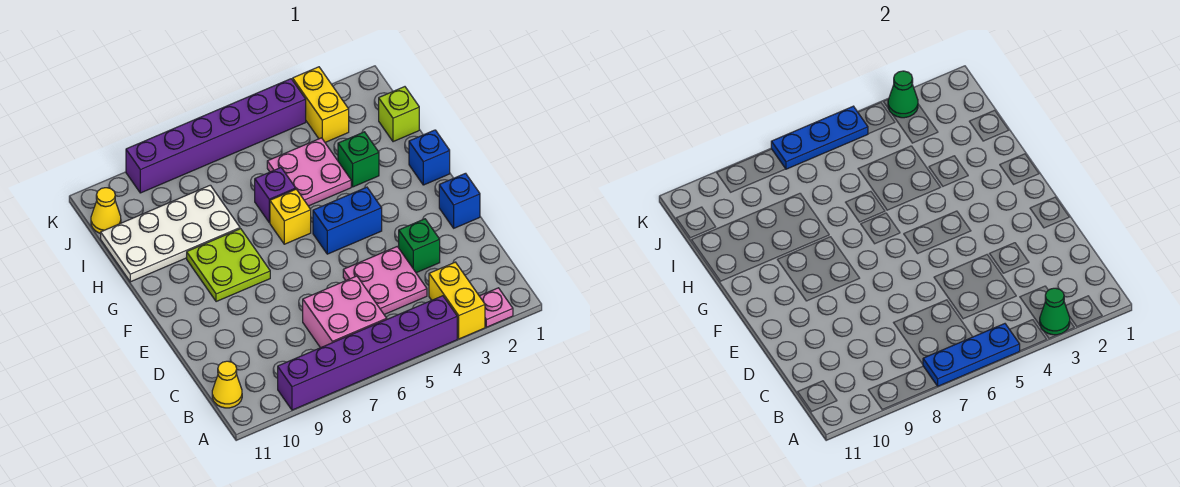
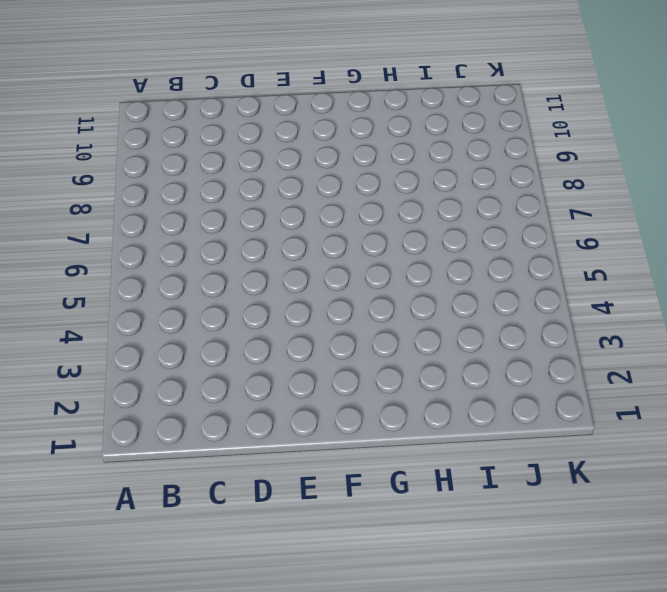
none -> pink 1x1 plate [480,288,513,327]
none -> yellow 1x2 brick [429,262,485,339]
none -> purple 1x6 brick [278,296,457,410]

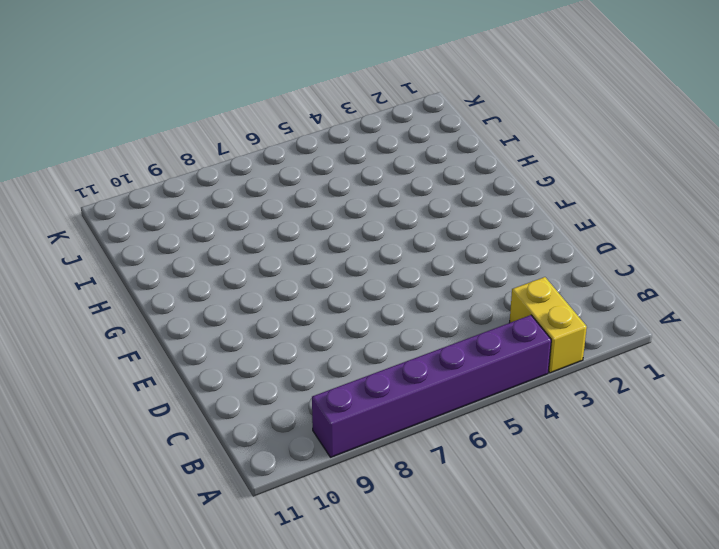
none -> pink 1x1 plate [480,288,513,327]
none -> pink 2x2 brick [303,276,387,348]
none -> yellow 1x1 cone [212,361,242,408]

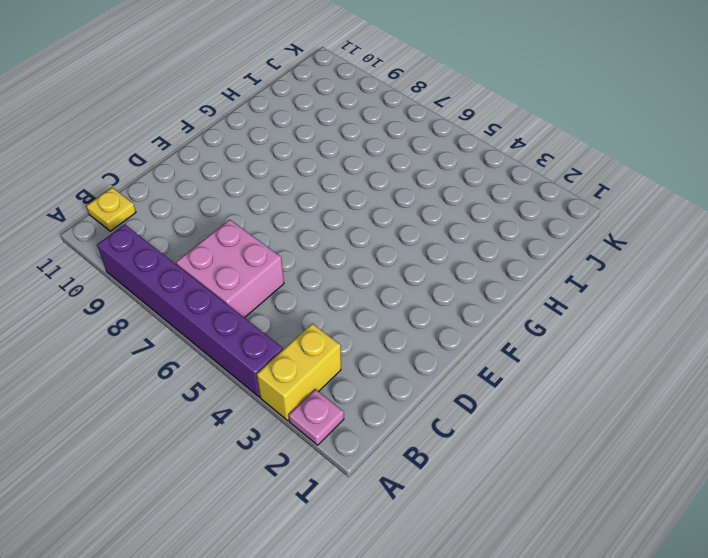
yellow 1x1 plate [86,188,136,231] -> yellow 1x1 cone [212,361,242,408]
none -> pink 2x2 plate [343,247,427,314]
none -> green 1x1 brick [399,219,440,273]
none -> blue 1x1 brick [439,173,480,228]

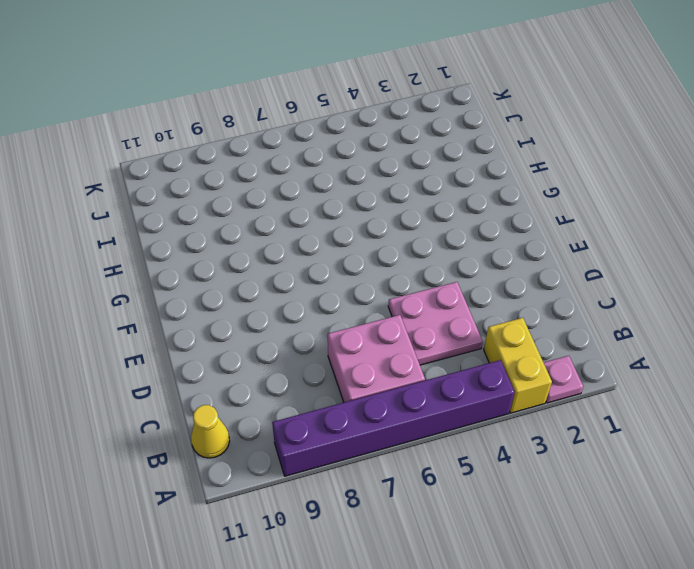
none -> green 1x1 brick [399,219,440,273]
none -> blue 1x1 brick [439,173,480,228]
none -> blue 1x2 brick [313,187,382,254]

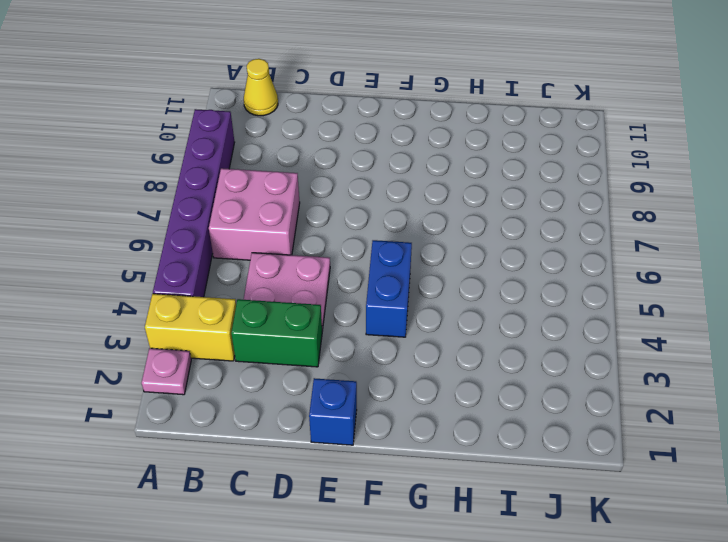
green 1x2 brick [231,299,322,367] -> green 1x1 brick [399,219,440,273]
none -> lime 2x2 plate [187,229,270,302]
none -> blue 1x1 brick [409,130,450,185]
none -> yellow 1x1 brick [270,189,311,244]

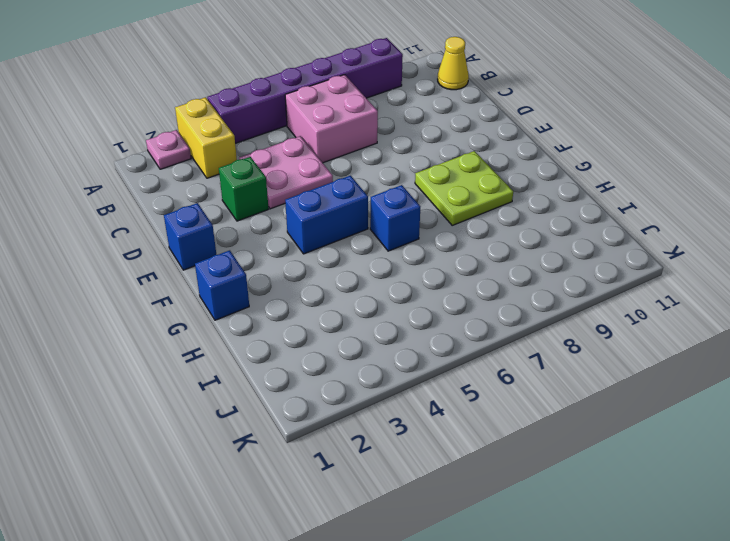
blue 1x1 brick [370,185,420,251] -> yellow 1x1 brick [270,189,311,244]
none -> green 1x1 brick [338,132,379,187]
none -> pink 2x2 plate [267,138,351,206]
none -> purple 1x1 brick [255,168,296,222]

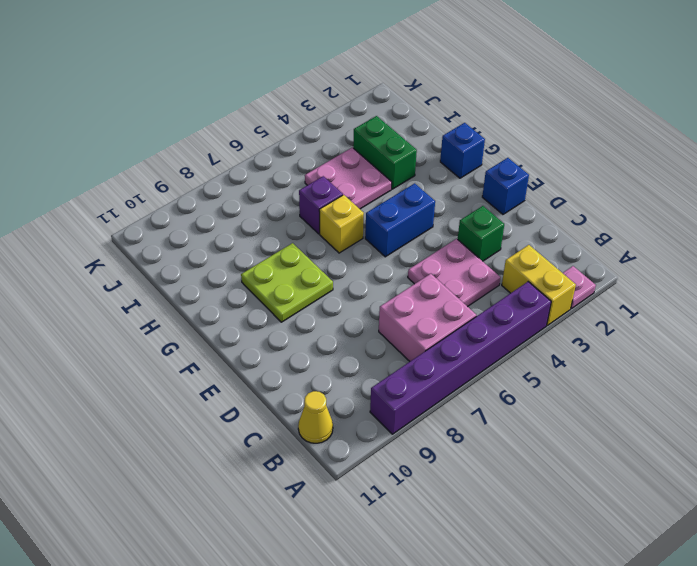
green 1x2 brick [353,116,417,189] -> green 1x1 brick [338,132,379,187]
none -> white 2x4 plate [101,185,240,282]
none -> lime 1x1 brick [379,87,419,142]
none -> yellow 1x2 brick [293,67,349,142]

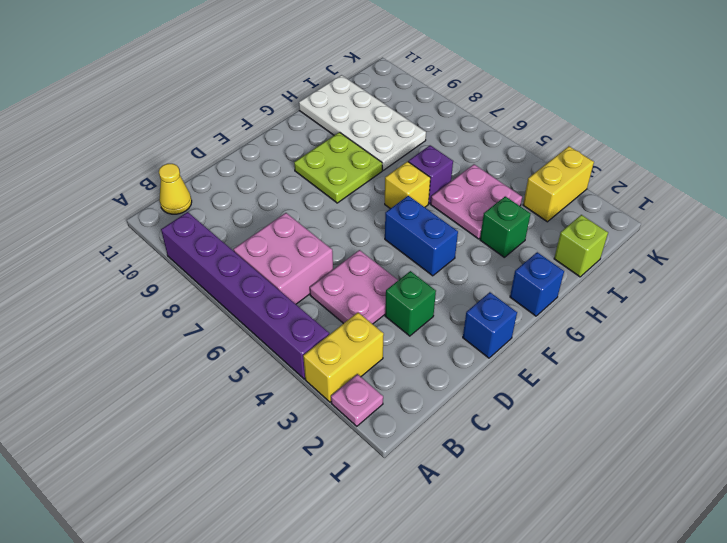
none -> yellow 1x1 cone [91,188,121,233]
none -> purple 1x6 brick [126,79,306,193]
none -> green 1x1 cone [1040,288,1070,335]

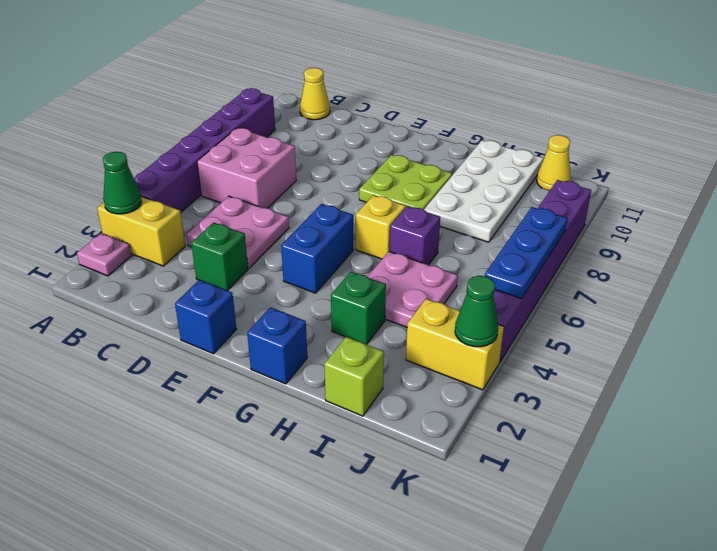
none -> blue 1x3 plate [923,324,1020,386]

